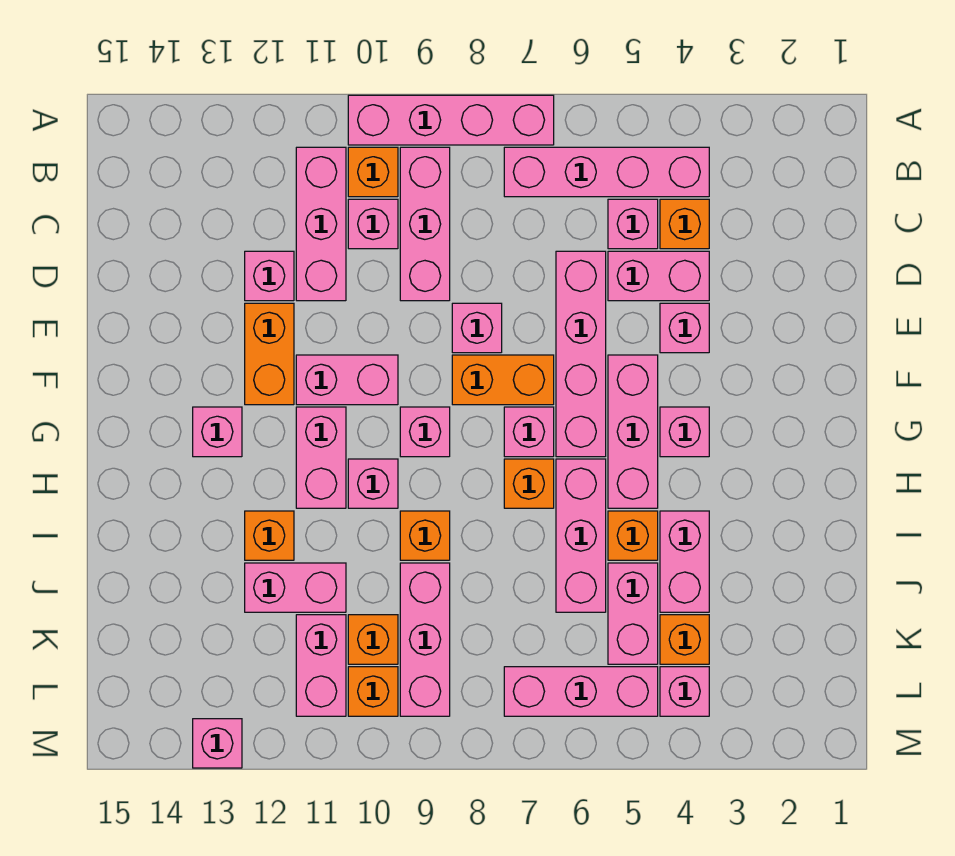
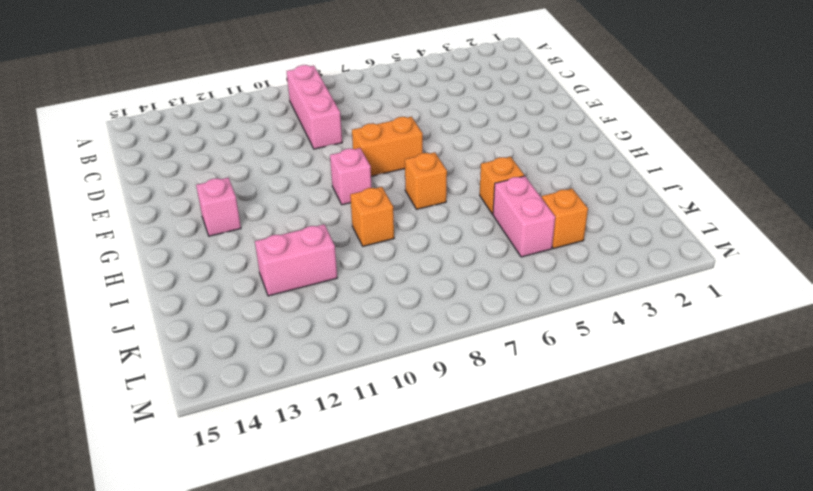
none -> pink 1x4 brick [348,95,554,145]
none -> pink 1x4 brick [504,147,709,197]
none -> orange 1x1 brick [348,147,398,197]
none -> pink 1x3 brick [296,147,346,301]

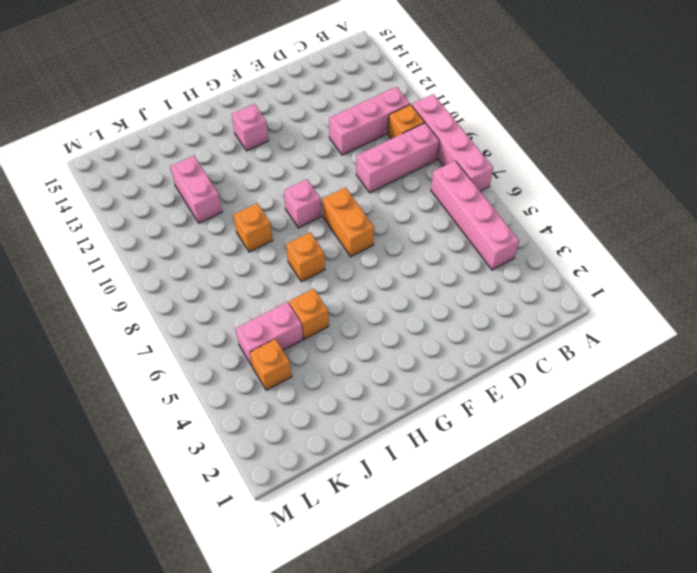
none -> orange 1x1 brick [660,199,709,249]
none -> pink 1x1 brick [608,199,658,249]
none -> pink 1x1 brick [348,199,398,249]
none -> pink 1x2 brick [608,251,709,301]

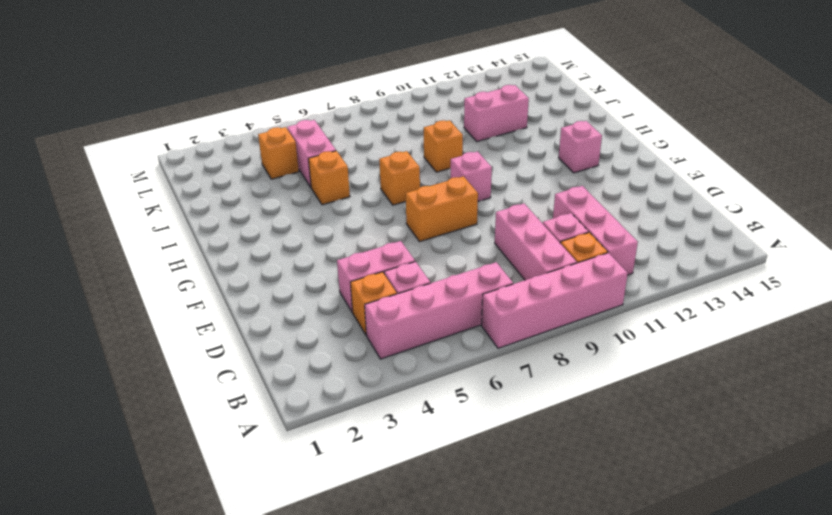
none -> pink 1x4 brick [556,251,606,457]
none -> pink 1x1 brick [245,251,294,301]
none -> pink 1x1 brick [660,303,709,353]
none -> pink 1x1 brick [452,303,502,353]

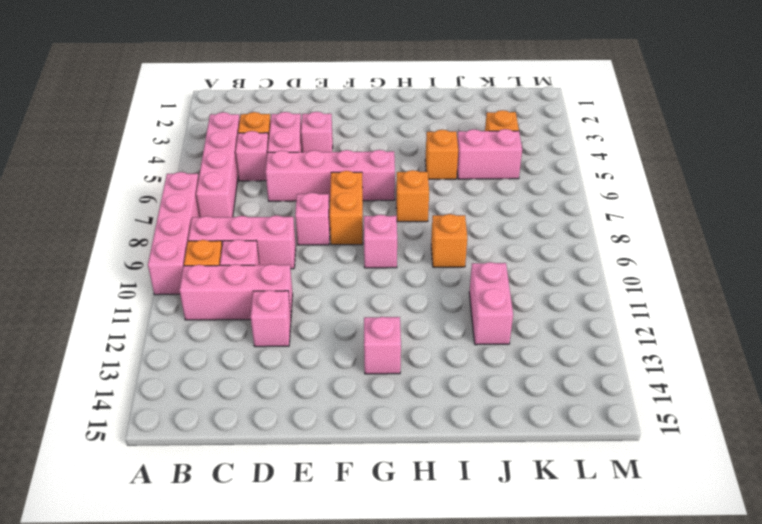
none -> orange 1x2 brick [245,303,294,405]
none -> pink 1x3 brick [608,355,658,508]
none -> pink 1x2 brick [296,355,398,405]
none -> pink 1x1 brick [660,407,709,457]

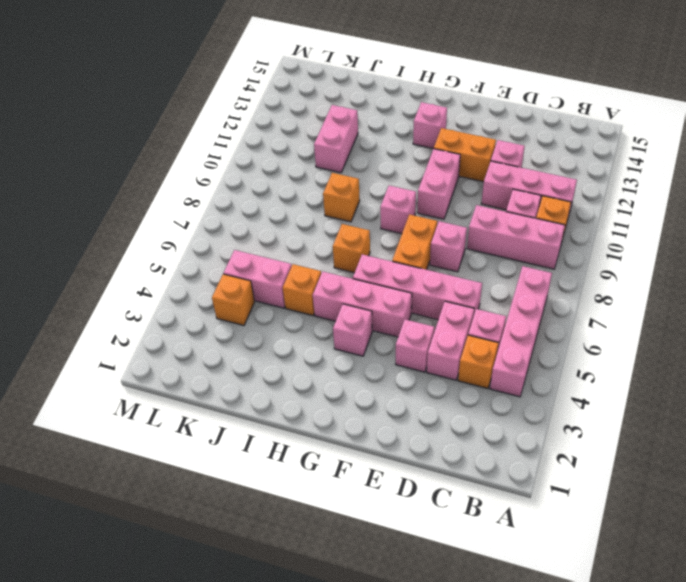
none -> pink 1x4 brick [348,95,554,145]
none -> pink 1x1 brick [504,407,554,457]
none -> pink 1x2 brick [296,407,346,508]
none -> pink 1x3 brick [556,459,606,612]

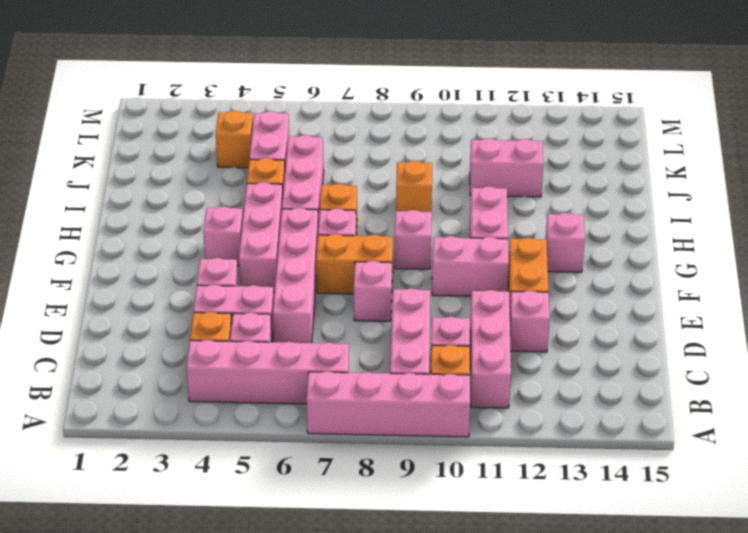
none -> pink 1x1 brick [348,459,398,508]
none -> pink 1x2 brick [660,511,709,612]
none -> orange 1x1 brick [245,511,294,560]
none -> pink 1x3 brick [400,563,450,716]

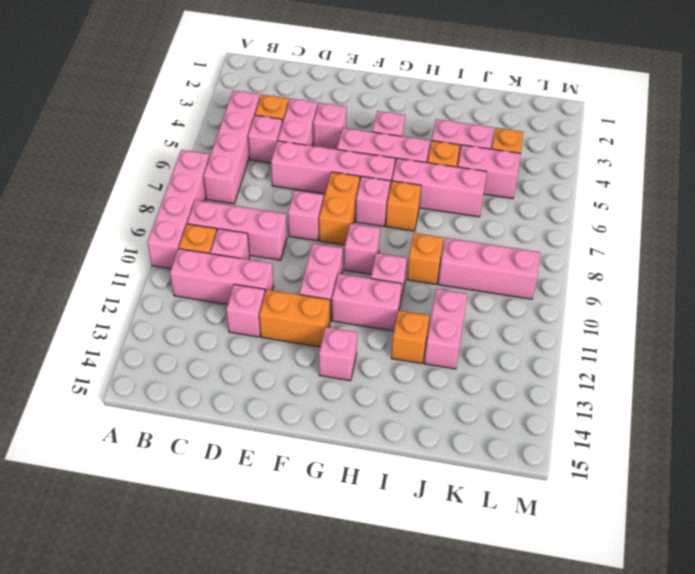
none -> orange 1x1 brick [348,615,398,664]
none -> pink 1x2 brick [296,615,346,716]
none -> pink 1x1 brick [660,667,709,716]
none -> pink 1x3 brick [504,667,658,716]

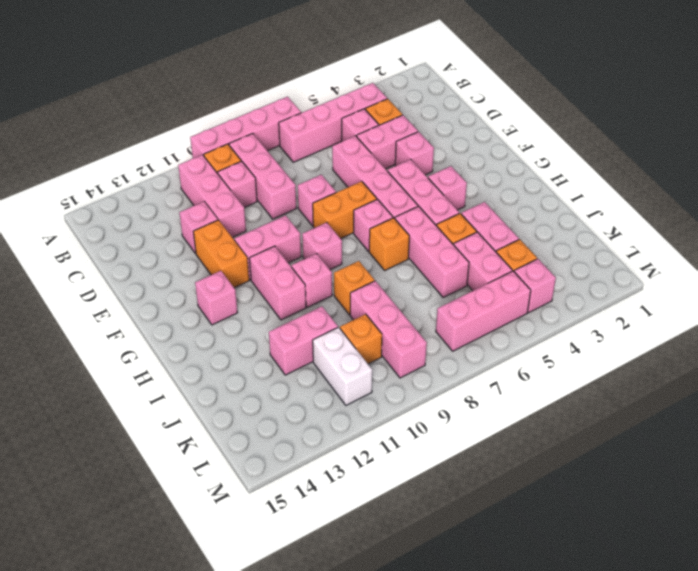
white 1x2 brick [313,327,372,405] -> pink 1x2 brick [296,615,346,716]
none -> orange 1x1 brick [245,511,294,560]
none -> orange 1x1 brick [348,667,398,716]
none -> pink 1x1 brick [193,719,242,768]

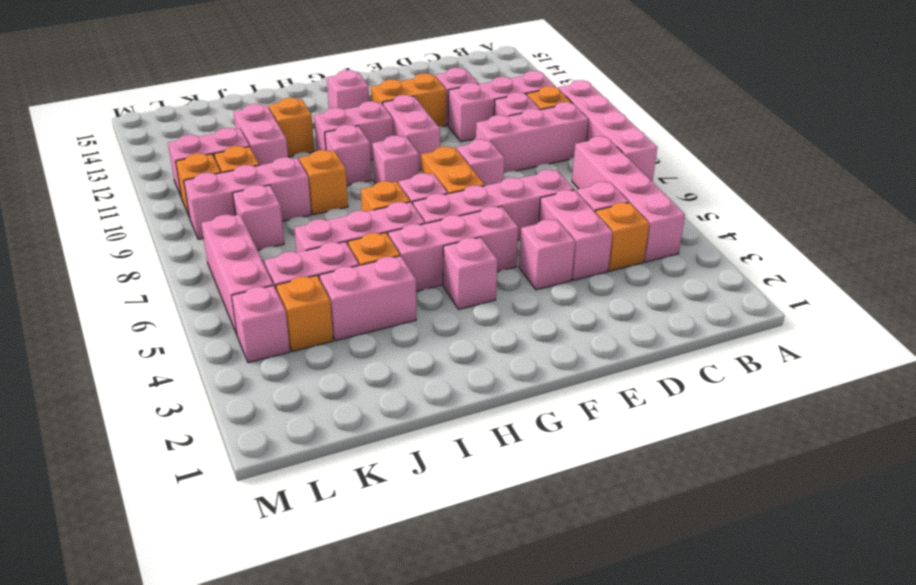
pink 1x1 brick [233,185,284,250] -> pink 1x1 brick moved to [193,719,242,768]

